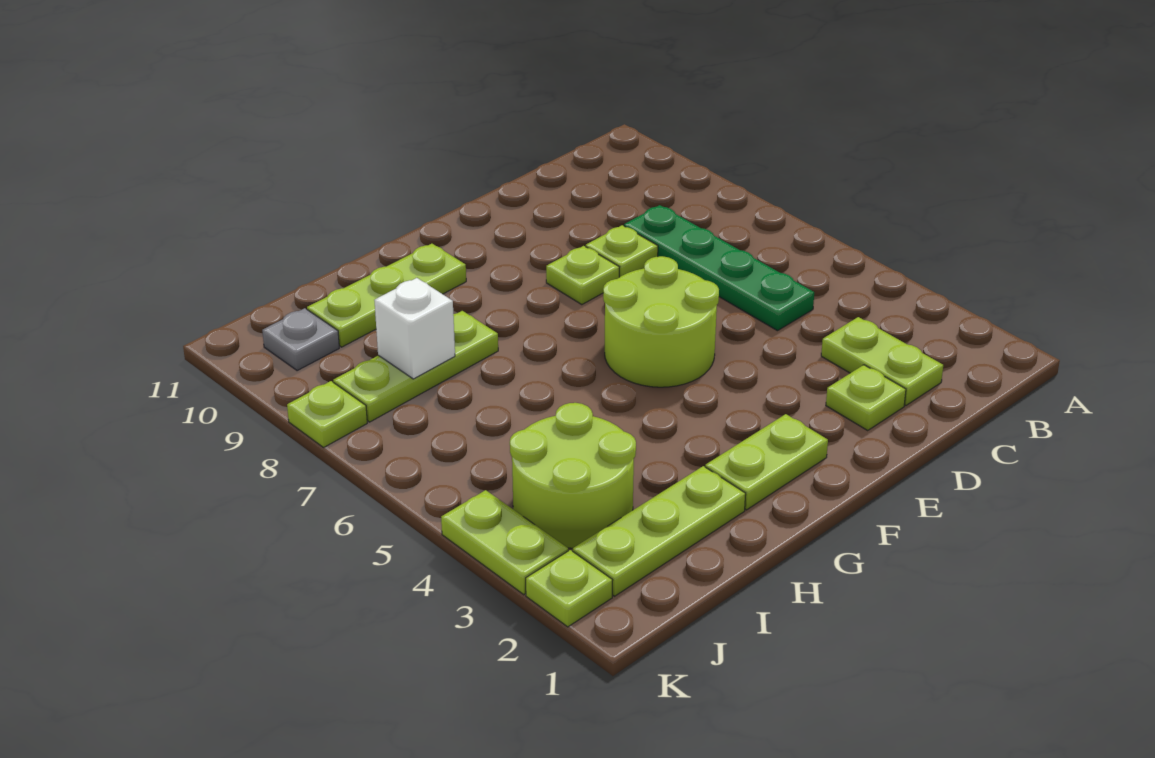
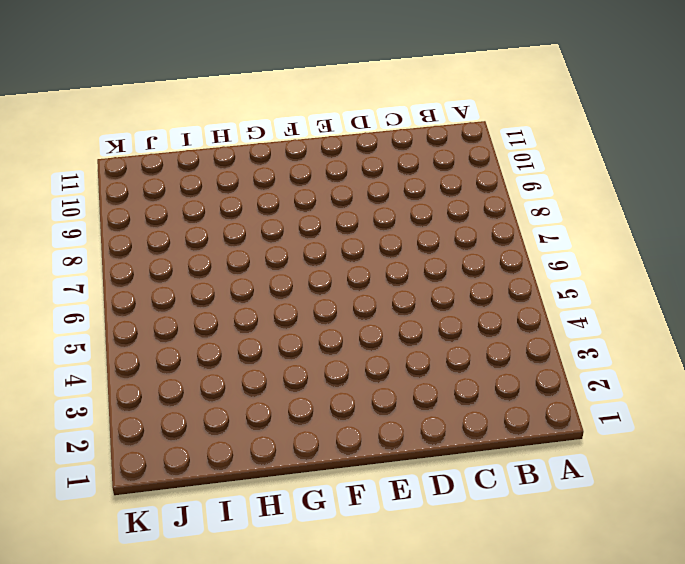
none -> lime 1x2 plate [821,317,943,405]
none -> green 1x4 plate [624,205,814,331]
none -> lime 1x1 plate [826,365,906,430]

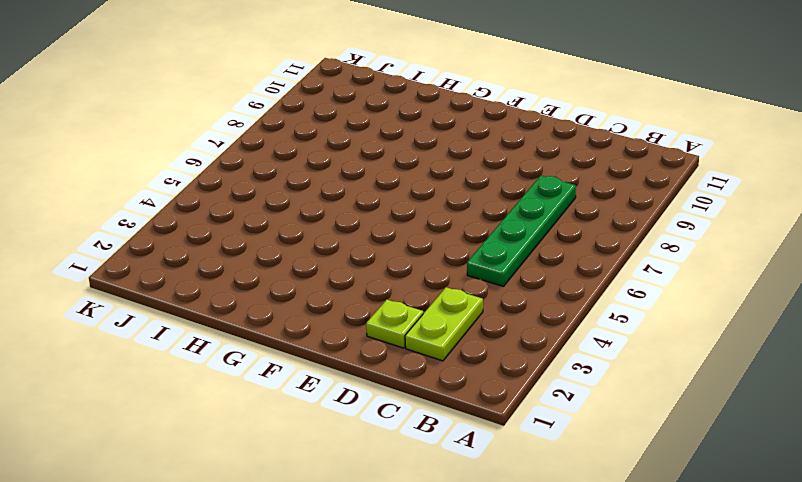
none -> lime 1x1 plate [586,225,658,277]
none -> lime 2x2 round brick [603,256,719,387]
none -> lime 1x1 plate [546,246,619,305]

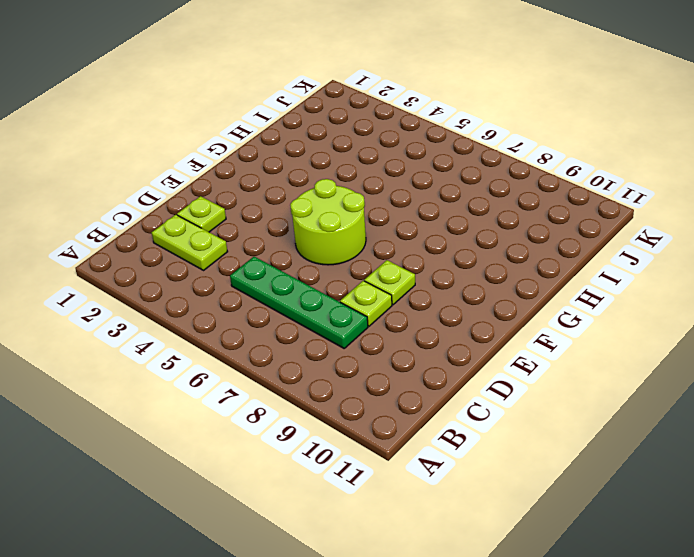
none -> lime 1x2 plate [705,414,828,510]
none -> lime 1x3 plate [307,244,466,347]
none -> lime 1x3 plate [573,466,746,596]

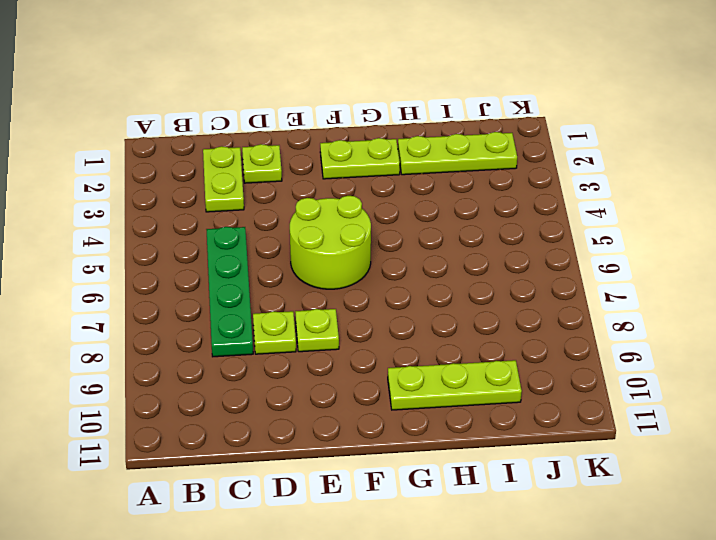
none -> lime 1x3 plate [333,311,498,422]
none -> lime 2x2 round brick [510,403,636,548]
none -> grey 1x1 plate [262,308,339,371]

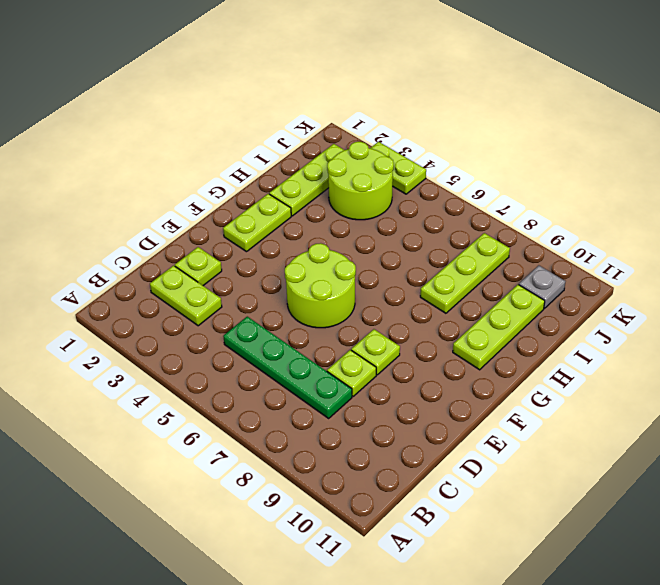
none -> lime 1x1 plate [526,550,613,627]
none -> lime 1x1 plate [287,381,367,447]
none -> white 1x1 brick [374,278,455,379]

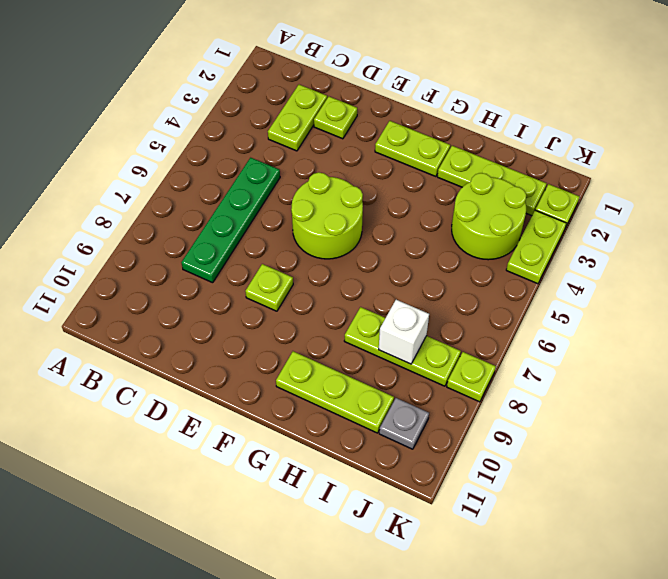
none -> lime 1x1 plate [586,225,658,277]

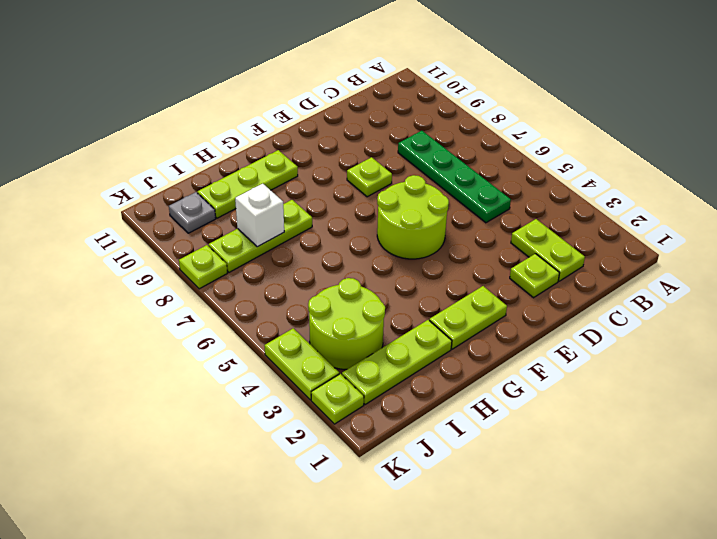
none -> lime 1x1 plate [586,225,658,277]

